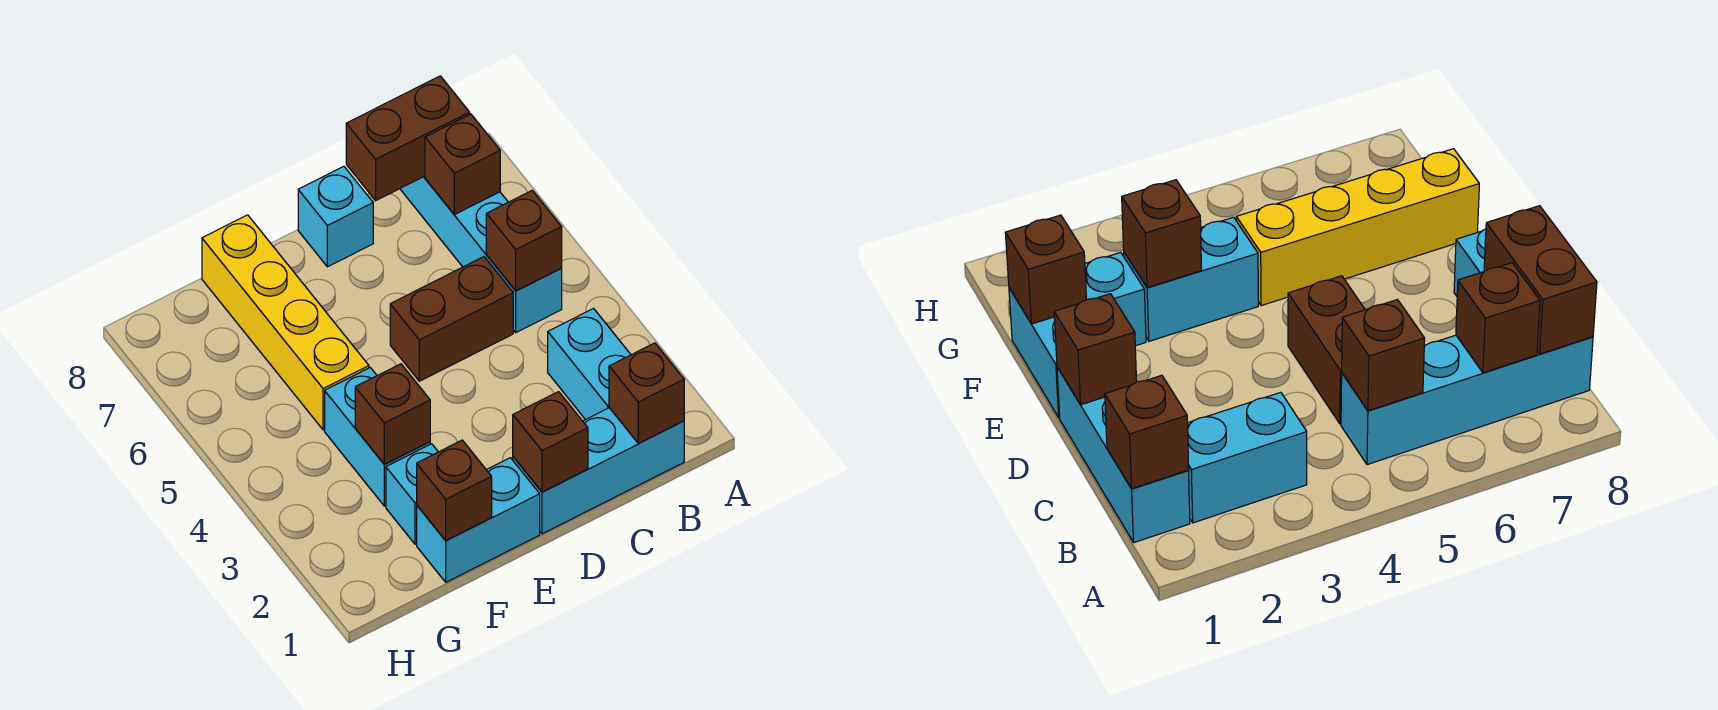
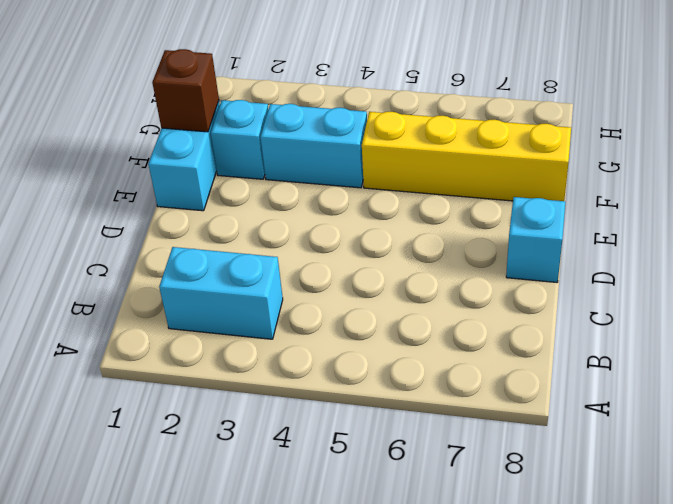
none -> cyan 1x3 brick [513,408,684,534]
none -> cyan 1x4 brick [400,176,562,332]
none -> brown 1x2 brick [390,257,513,381]

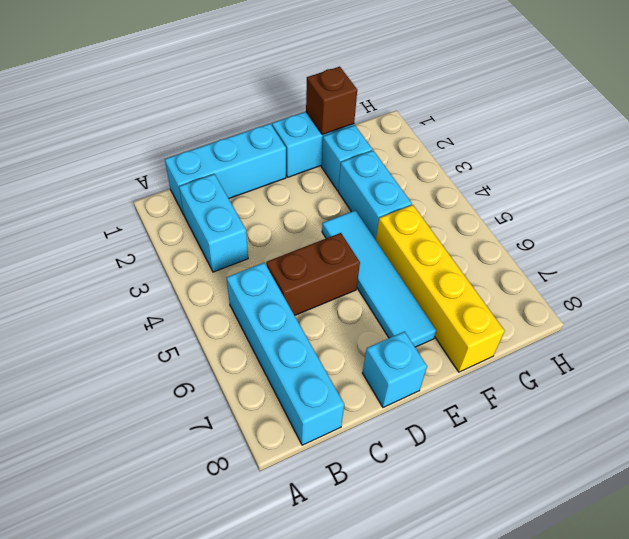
cyan 1x4 tile [322,210,436,347] -> none
none -> brown 1x1 brick [609,343,684,443]
none -> brown 1x1 brick [486,191,562,291]
none -> brown 1x1 brick [425,114,500,215]

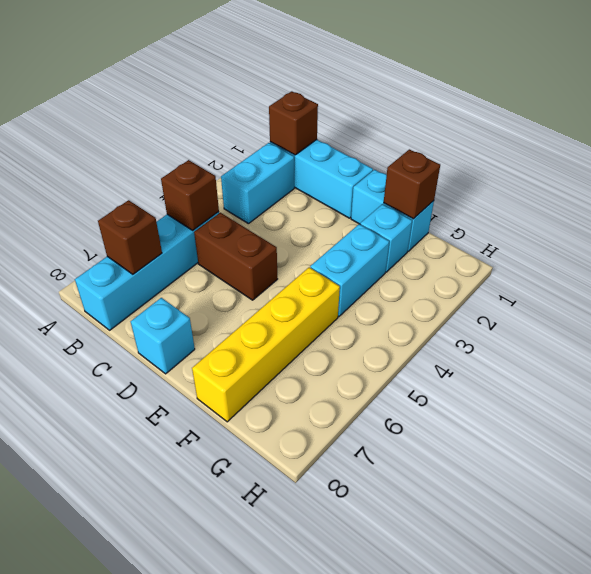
none -> brown 1x2 brick [346,76,470,201]
none -> brown 1x1 brick [513,392,588,492]
none -> brown 1x1 brick [355,364,430,464]

